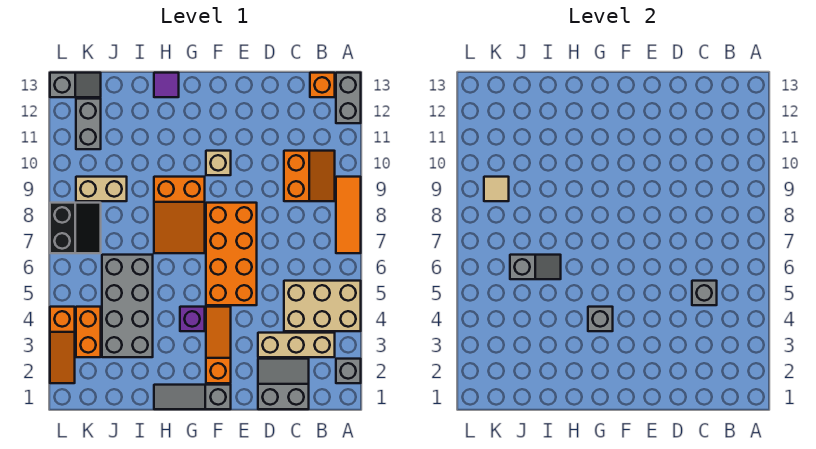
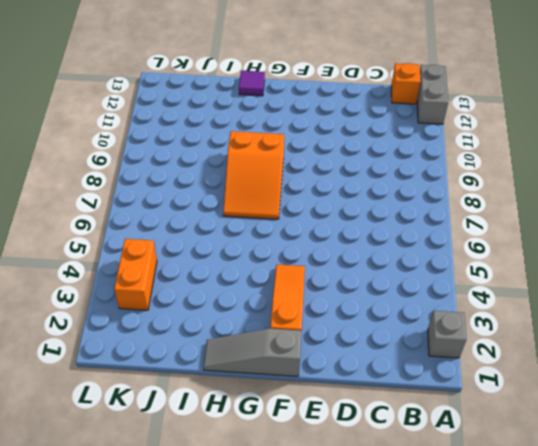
none -> tan 2x3 brick [284,281,361,331]
none -> orange 1x3 tile [336,177,361,253]
none -> tan 1x3 brick [258,333,335,357]

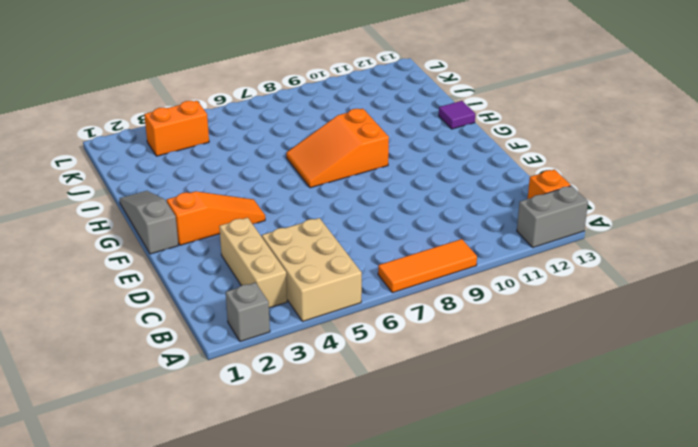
none -> orange 2x2 slope [284,151,335,201]
none -> grey 2x2 slope [258,359,309,409]
none -> orange 2x4 brick [206,203,257,305]

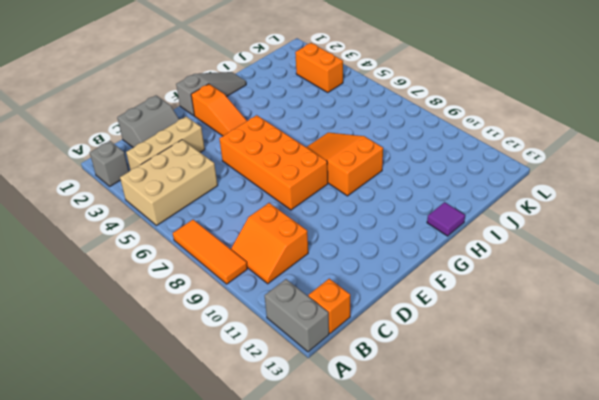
none -> tan 1x1 brick [206,151,231,175]
none -> purple 1x1 brick [180,307,205,331]
none -> grey 2x4 brick [102,255,153,357]

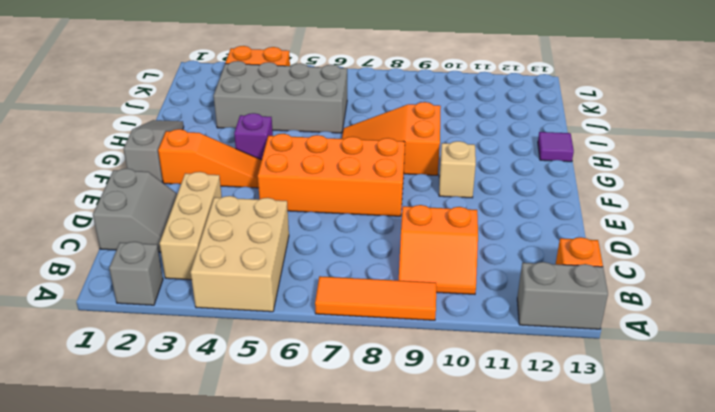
none -> tan 1x2 brick [76,177,127,201]
none -> black 2x2 slope [50,203,101,253]
none -> grey 1x2 brick [76,99,101,149]

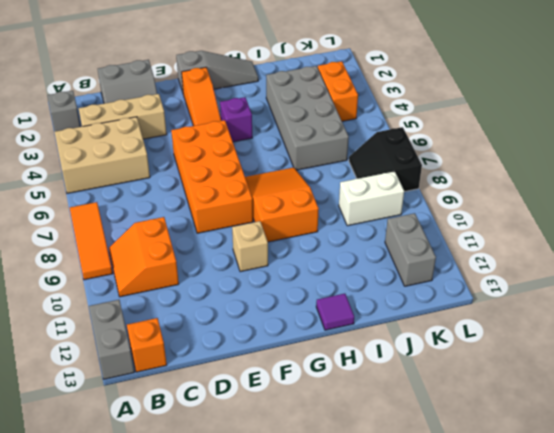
white 1x2 brick [339,171,404,226] -> tan 1x2 brick [76,177,127,201]
none -> grey 1x2 slope [50,73,101,97]
none -> orange 1x3 slope [50,307,75,383]
none -> grey 1x1 brick [692,281,717,305]

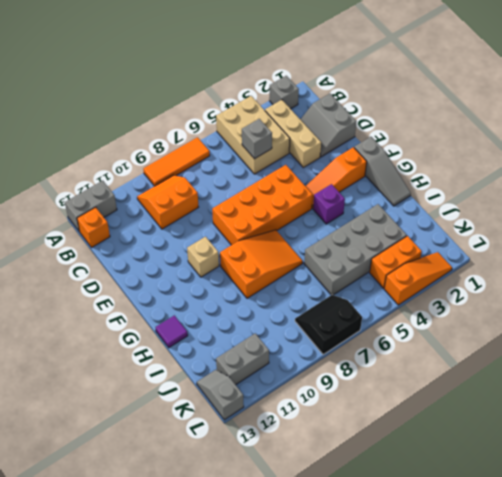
none -> tan 1x2 brick [76,177,127,201]
none -> grey 1x1 brick [588,307,613,331]
none -> grey 1x2 slope [510,255,561,279]

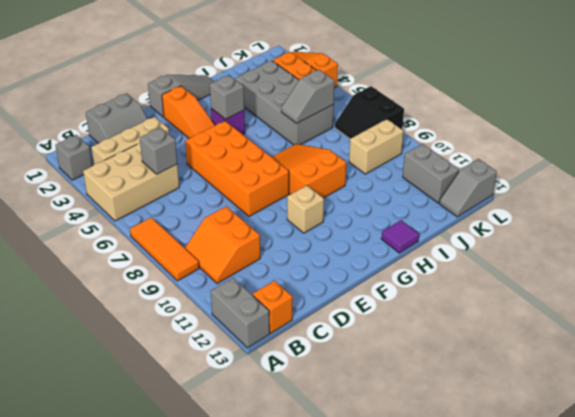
none -> tan 1x1 tile [484,177,509,201]

